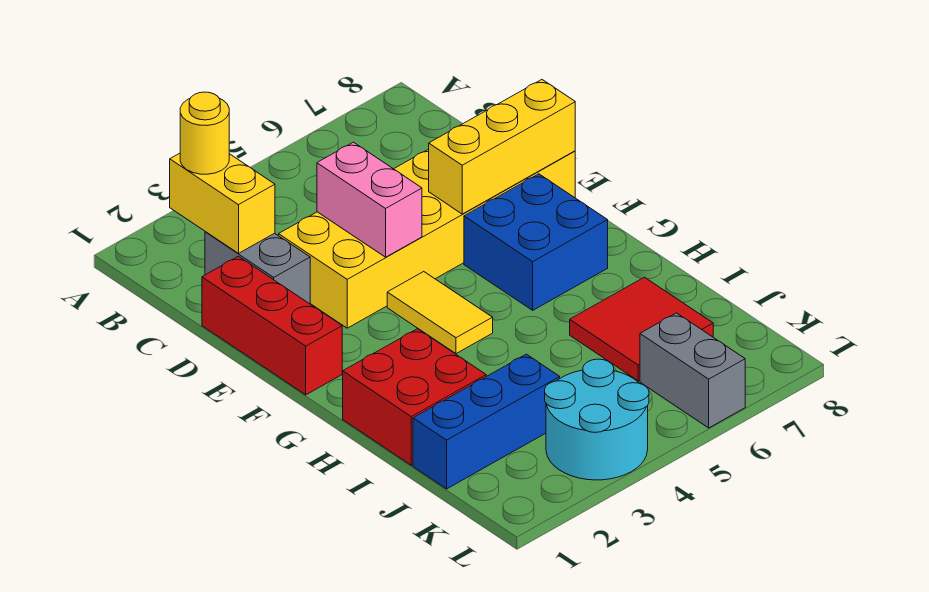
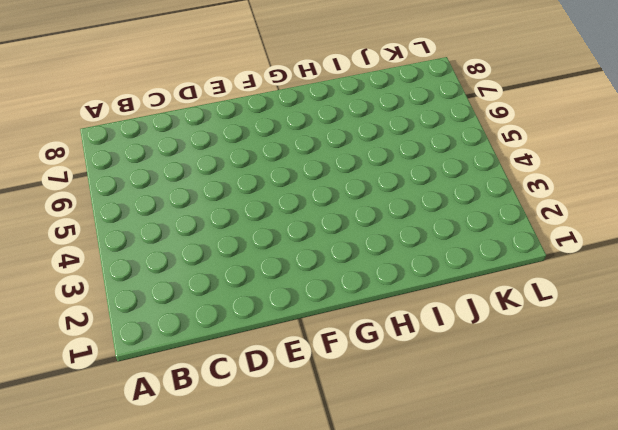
none -> grey 1x2 brick [205,232,310,304]
none -> red 1x3 brick [202,256,342,395]
none -> yellow 2x6 brick [279,149,575,328]

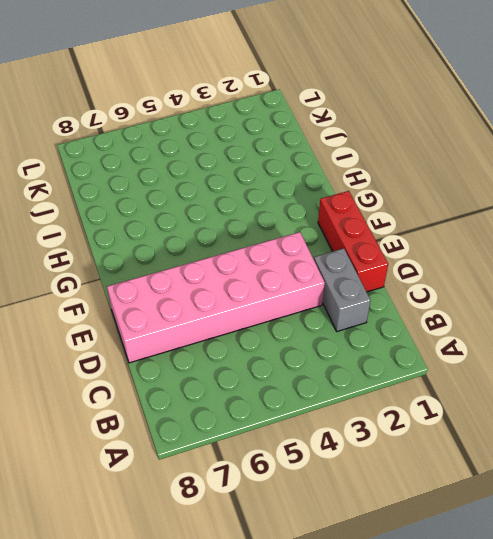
pink 2x6 brick [107,232,325,363] -> yellow 2x6 brick [279,149,575,328]
none -> yellow 1x2 tile [387,272,493,354]
none -> blue 2x2 brick [464,174,608,310]
none -> red 2x2 brick [343,329,486,465]

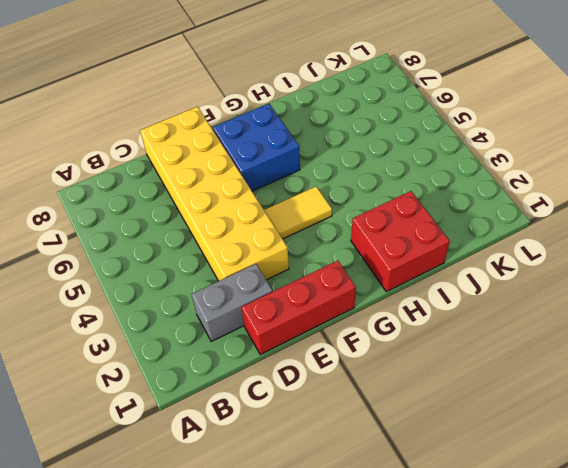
none -> red 2x2 tile [570,277,713,381]
none -> blue 1x3 brick [413,354,560,489]
none -> cyan 2x2 round brick [545,359,649,480]

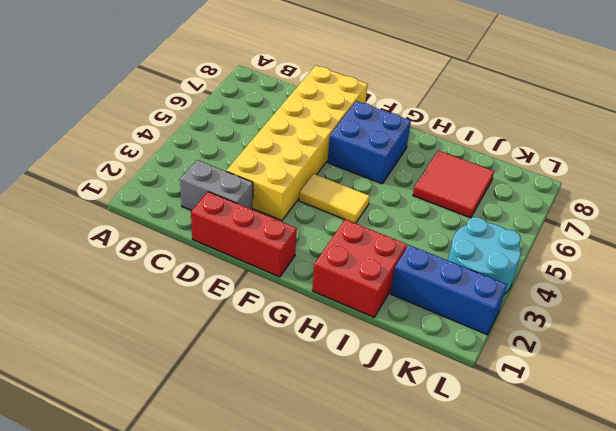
blue 1x3 brick [390,245,507,335] -> blue 1x3 brick turned to [413,354,560,489]
none -> grey 1x2 brick [640,313,745,428]
none -> yellow 1x2 brick [170,153,275,253]
none -> pink 1x2 brick [317,142,422,257]

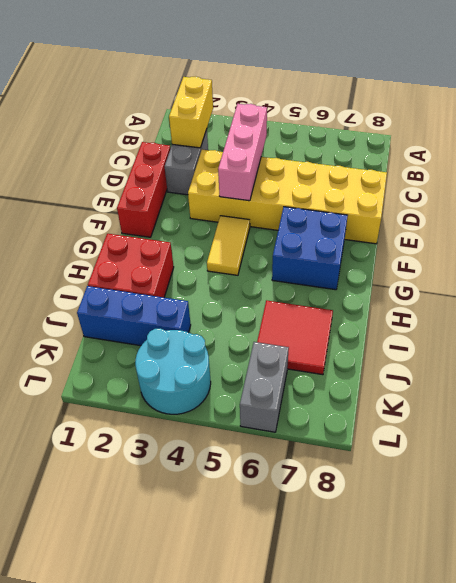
pink 1x3 brick [218,104,267,201] -> pink 1x2 brick [317,142,422,257]
none -> yellow 1x3 brick [429,80,575,214]
none -> yellow 1x1 round brick [180,92,229,174]

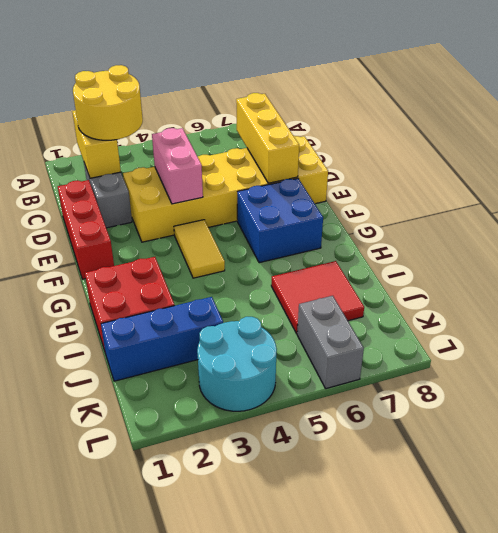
yellow 2x2 round brick [73,65,143,140] -> yellow 1x1 round brick [180,92,229,174]
yellow 1x3 brick [236,93,299,183] -> yellow 1x3 brick turned to [429,80,575,214]

